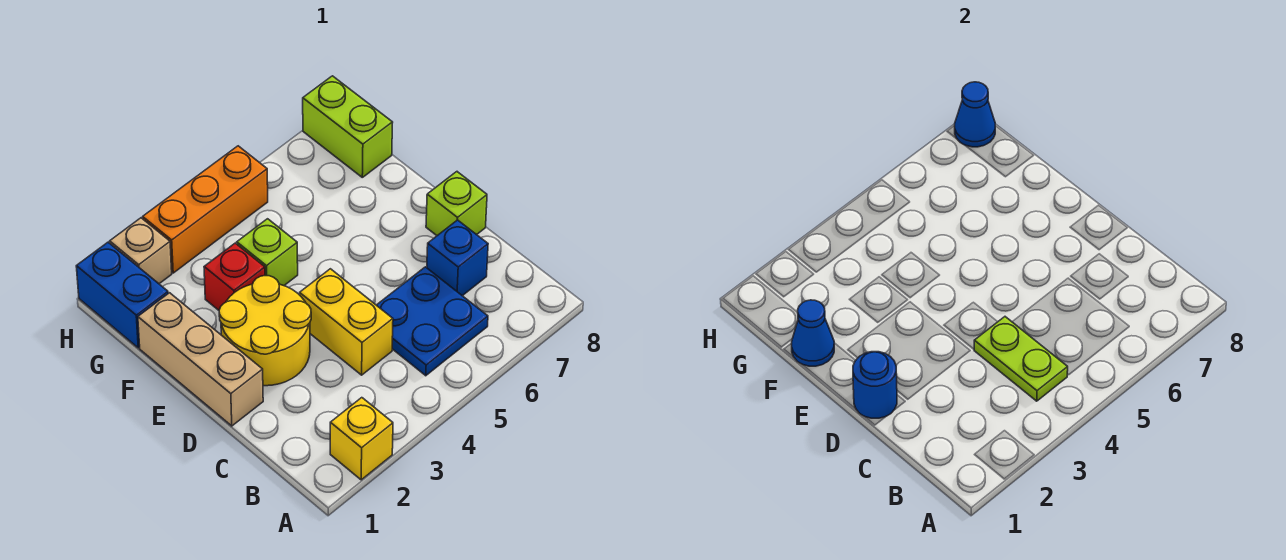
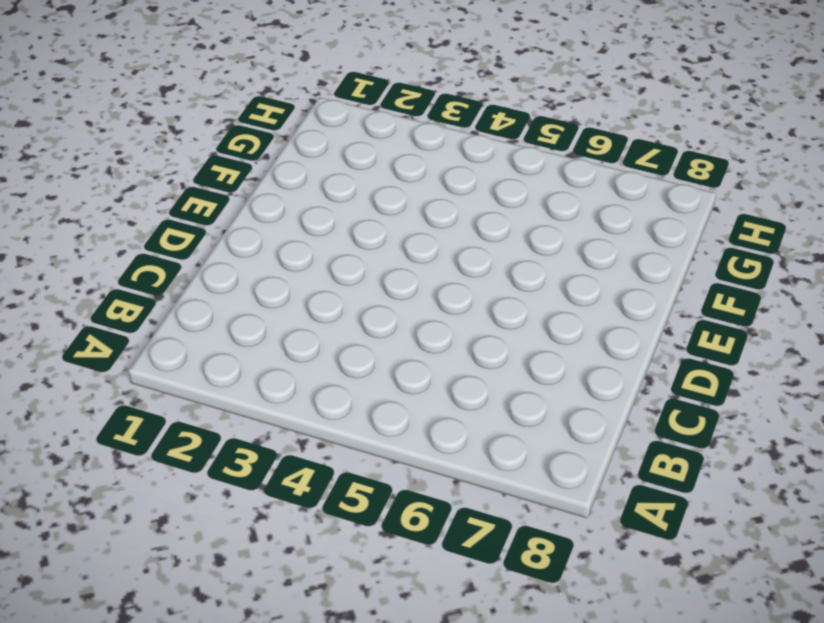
none -> yellow 1x1 brick [330,398,393,480]
none -> blue 2x2 plate [377,267,488,376]
none -> yellow 1x2 brick [300,269,393,375]

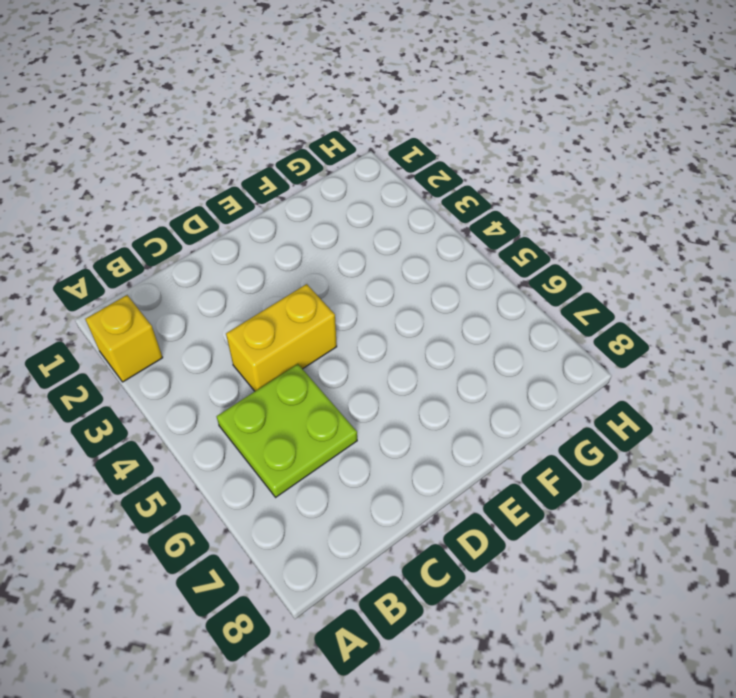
lime 2x2 plate [217,364,357,497] -> blue 2x2 plate [377,267,488,376]
none -> blue 1x1 brick [427,220,488,296]
none -> tan 1x3 brick [138,293,263,426]
none -> yellow 2x2 round brick [219,276,311,386]

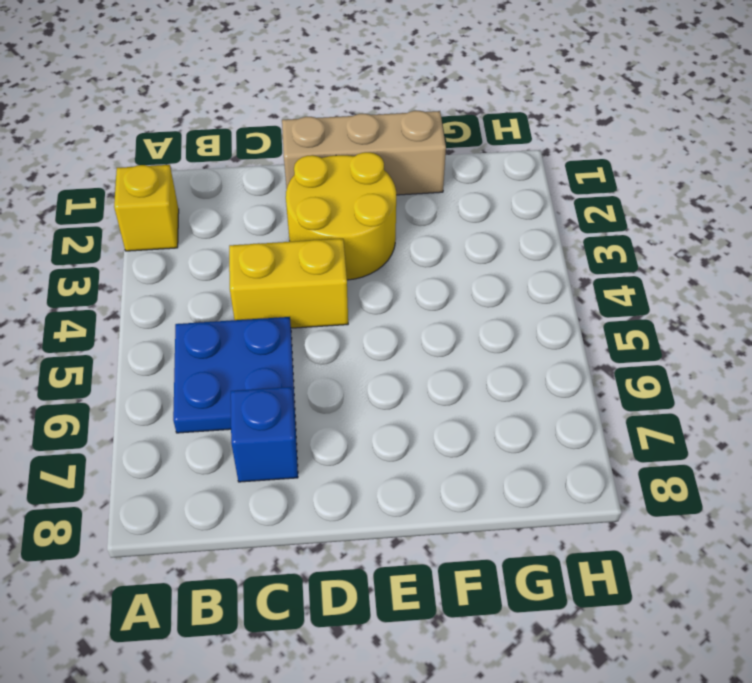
none -> lime 1x1 brick [426,172,487,236]
none -> red 1x1 brick [204,243,265,310]
none -> lime 1x1 brick [237,219,298,286]

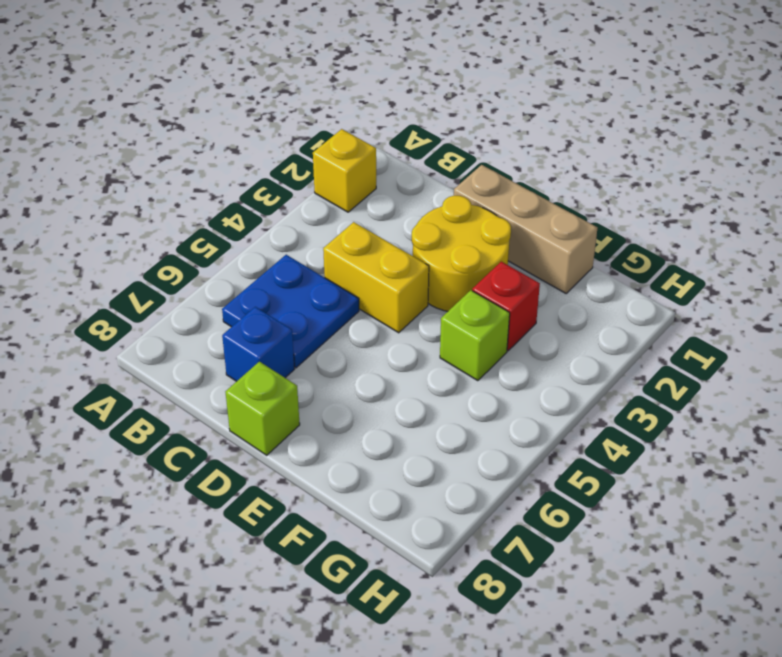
none -> blue 1x2 brick [76,242,168,348]
none -> lime 1x2 brick [303,76,393,177]
none -> tan 1x1 brick [110,218,172,284]

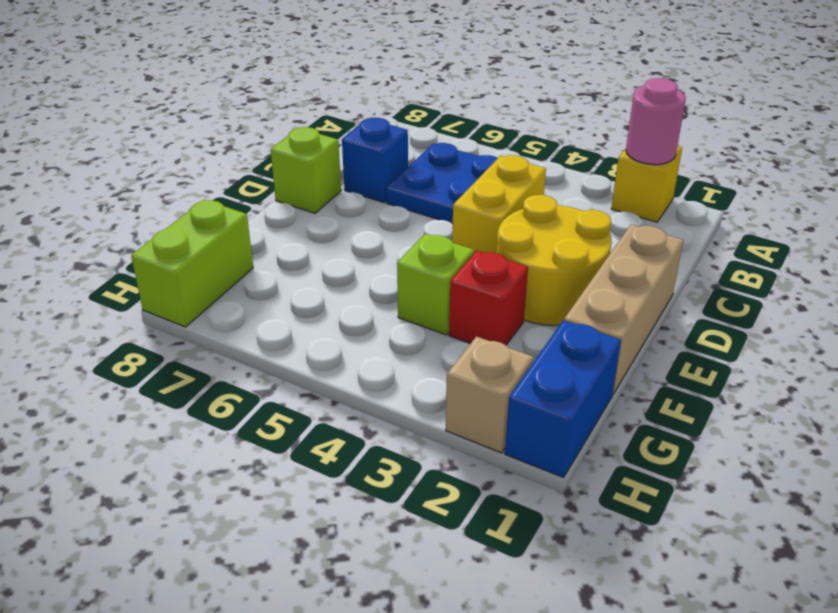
pink 1x1 round brick [626,78,686,165] -> none
none -> orange 1x3 brick [143,146,268,273]
none -> lime 1x2 plate [974,317,1068,401]
none -> blue 1x1 round brick [853,352,897,418]

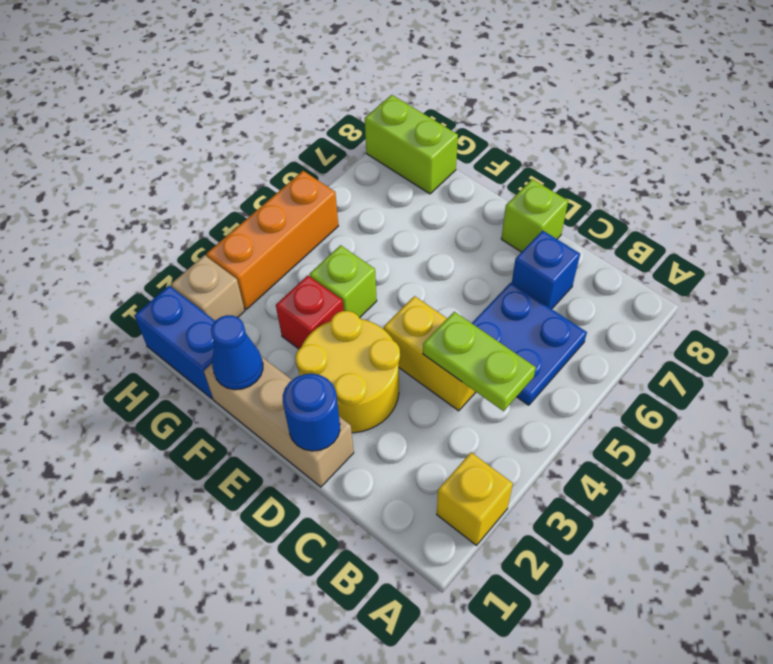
none -> blue 1x1 cone [955,82,995,147]

